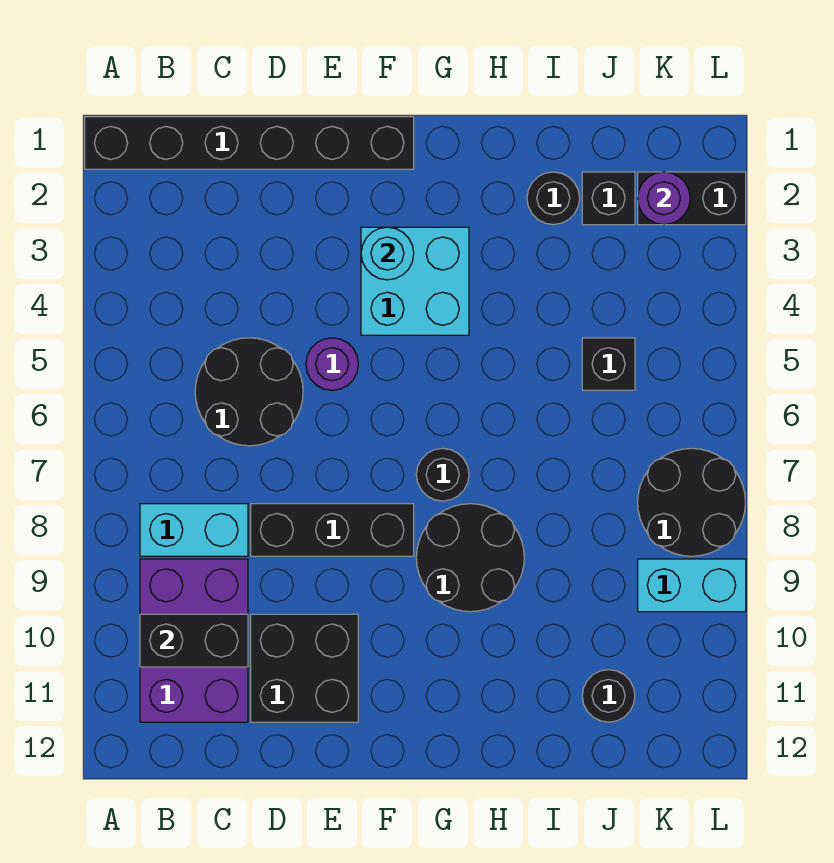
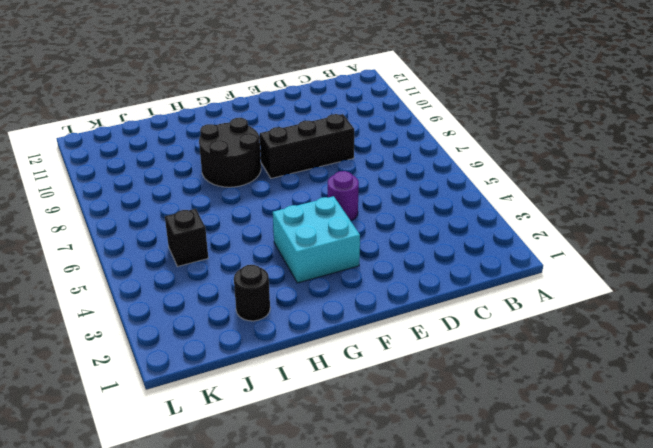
none -> black 1x6 brick [85,117,414,169]
none -> cyan 1x2 brick [140,504,248,556]
none -> purple 2x3 brick [140,559,248,722]

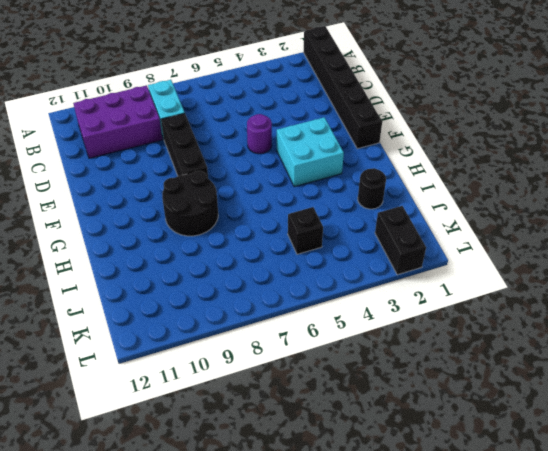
none -> black 2x2 round brick [195,338,303,446]
none -> black 2x2 brick [251,614,358,722]
none -> black 1x1 round brick [416,448,469,501]

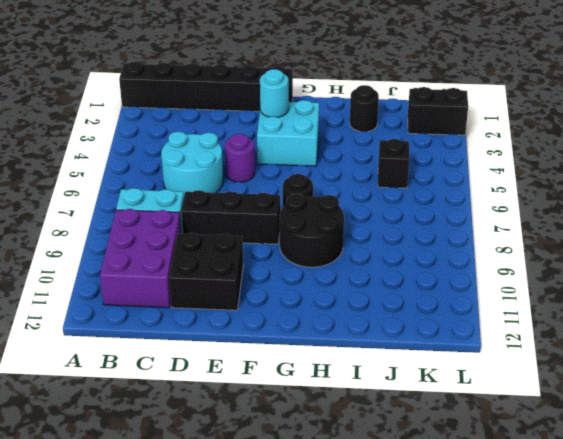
cyan 2x2 round brick [161,132,223,194] -> black 2x2 round brick [195,338,303,446]
none -> black 1x1 brick [582,172,635,225]
none -> black 1x1 round brick [582,670,635,722]
none -> black 2x2 round brick [638,448,745,556]

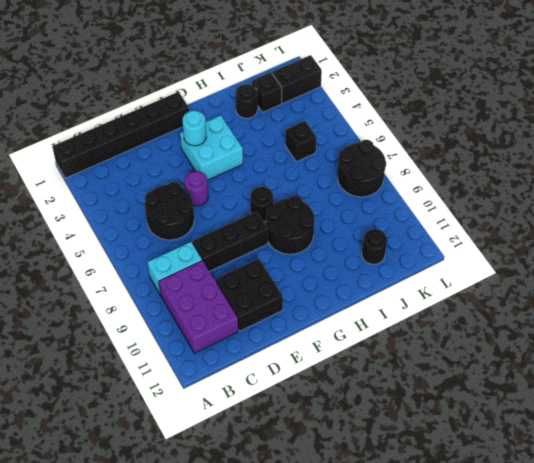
none -> cyan 1x2 brick [638,559,746,612]
none -> black 1x2 brick [140,614,248,667]
none -> purple 1x1 round brick [638,172,690,225]

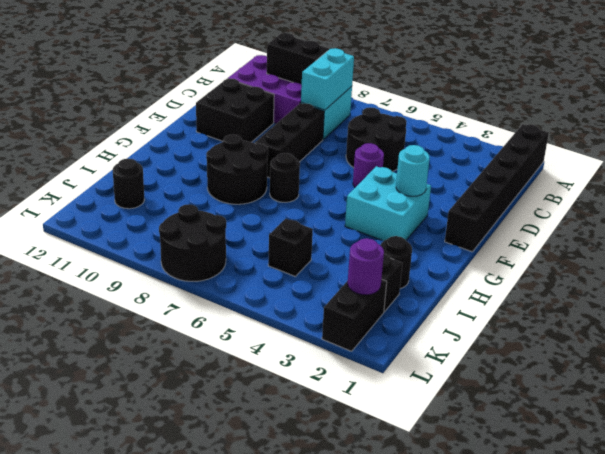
cyan 1x2 brick [301,48,354,110] -> cyan 1x2 brick moved to [638,559,746,612]
black 1x2 brick [267,33,329,84] -> black 1x2 brick turned to [140,614,248,667]

